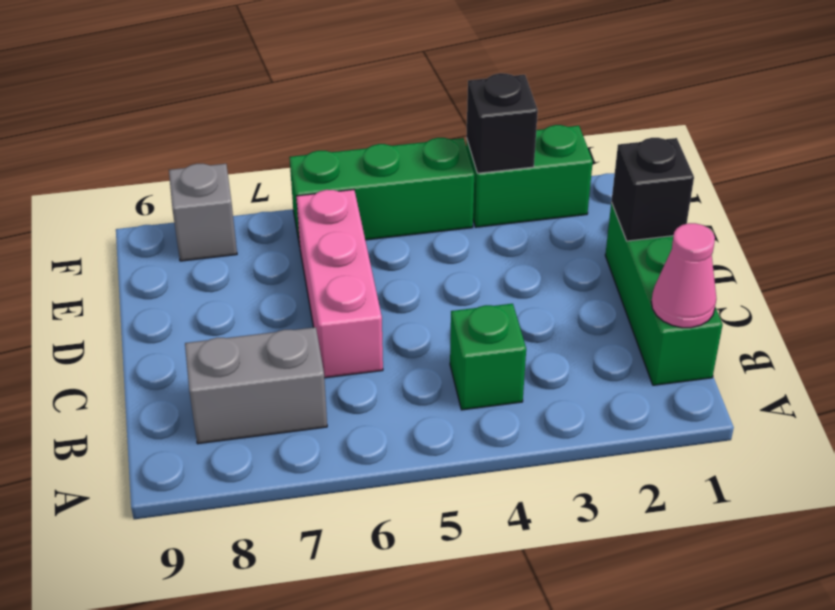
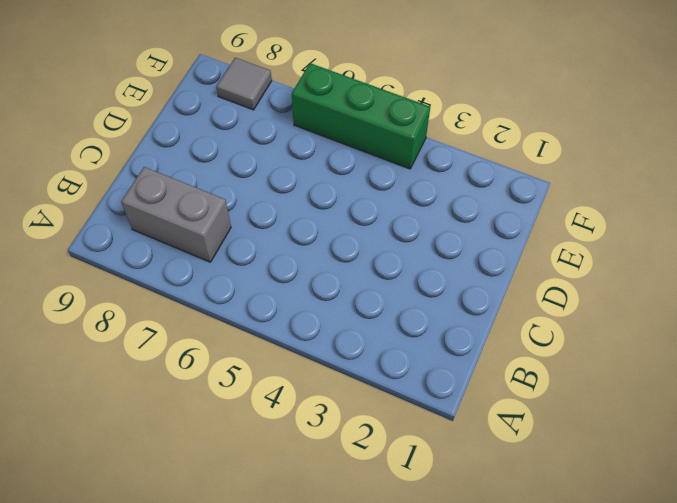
grey 1x1 tile [216,58,272,110] -> grey 1x1 brick [169,164,237,261]
none -> green 1x3 brick [605,203,723,385]
none -> green 1x1 brick [450,304,526,410]

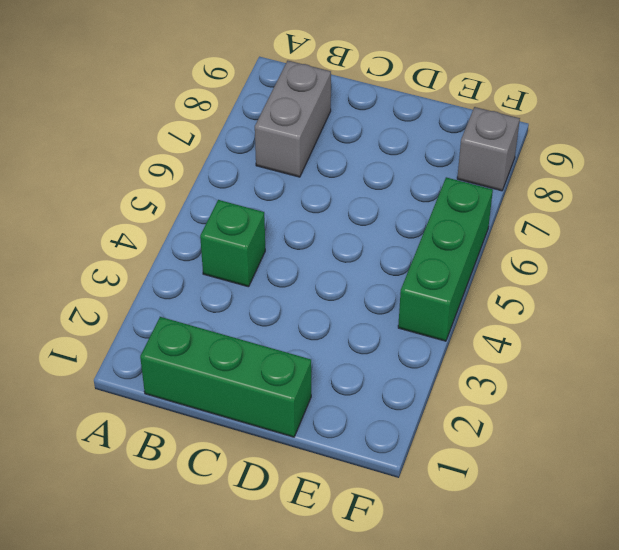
none -> pink 1x3 brick [296,190,383,378]
none -> green 1x2 brick [466,125,593,227]

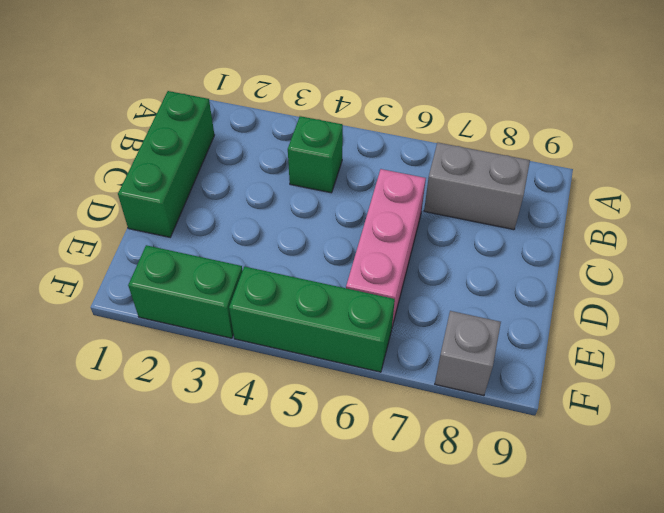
none -> pink 1x1 cone [651,223,716,328]
none -> black 1x1 brick [611,138,694,241]

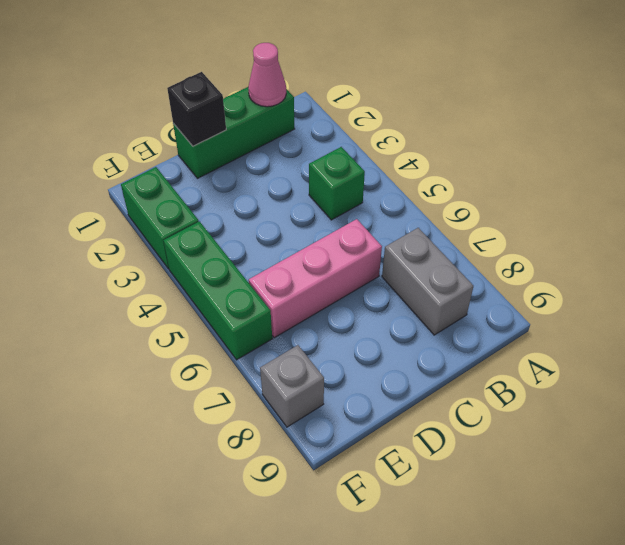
none -> black 1x1 brick [466,73,538,173]

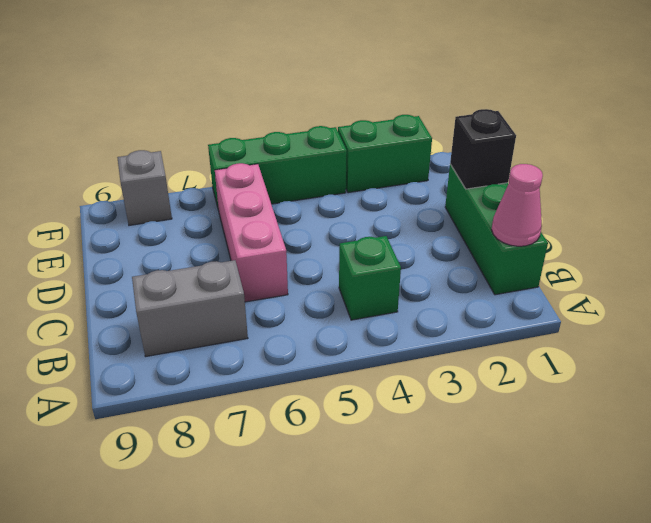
none -> black 1x1 brick [466,73,538,173]

